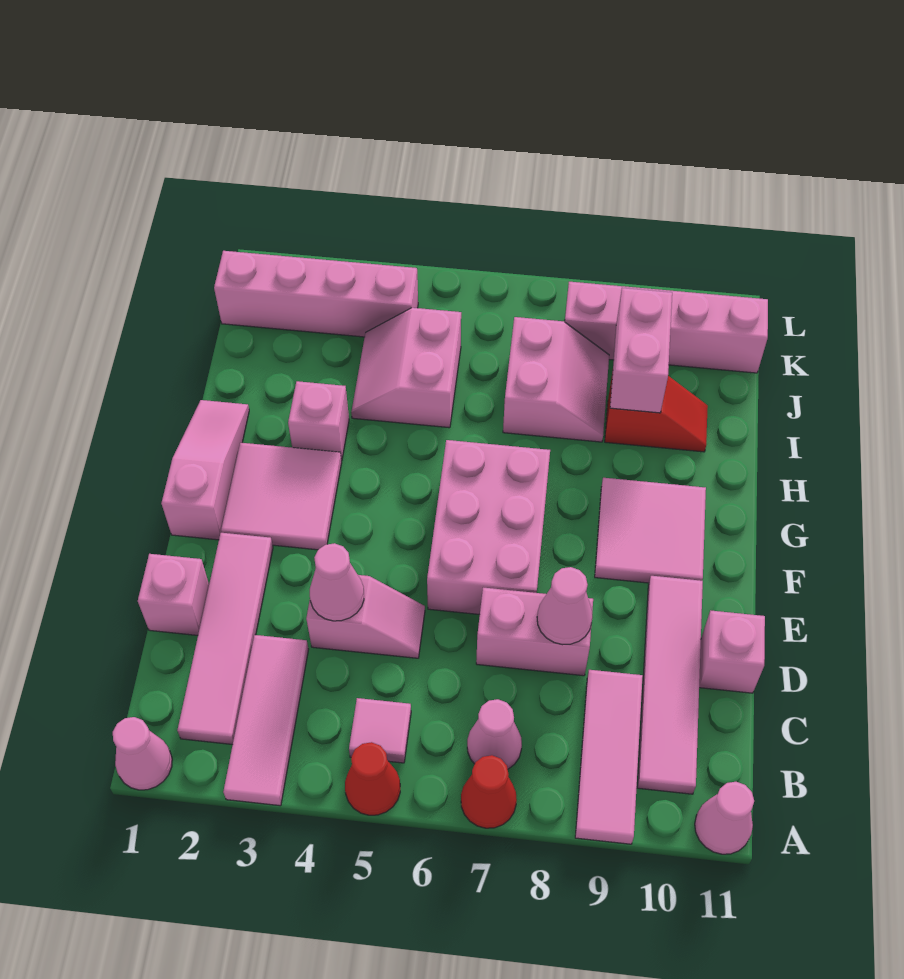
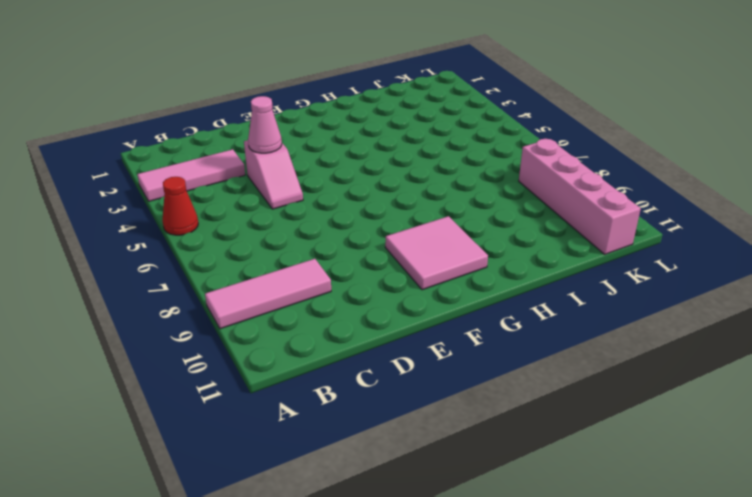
none -> pink 1x1 cone [113,717,172,790]
none -> red 1x1 cone [461,755,517,828]
none -> pink 1x1 cone [695,782,754,854]

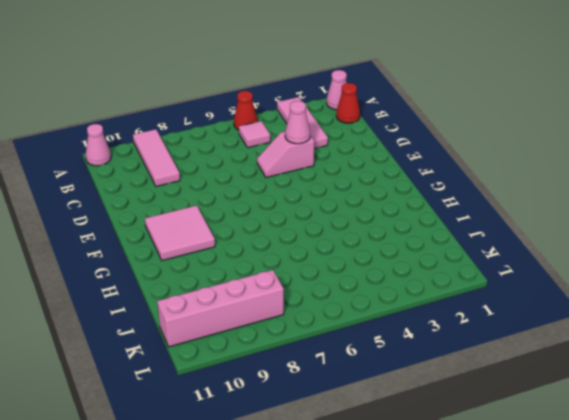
red 1x1 cone [336,83,360,123] -> red 1x1 cone moved to [461,755,517,828]
none -> pink 1x4 tile [177,533,273,745]
none -> pink 1x1 cone [467,699,522,769]
none -> pink 1x4 tile [637,576,703,794]

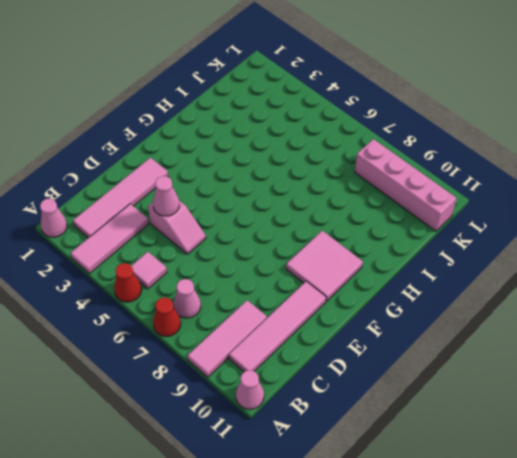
none -> pink 1x1 brick [138,554,209,635]
none -> pink 1x2 brick [476,588,593,676]
none -> pink 1x1 brick [699,610,765,693]

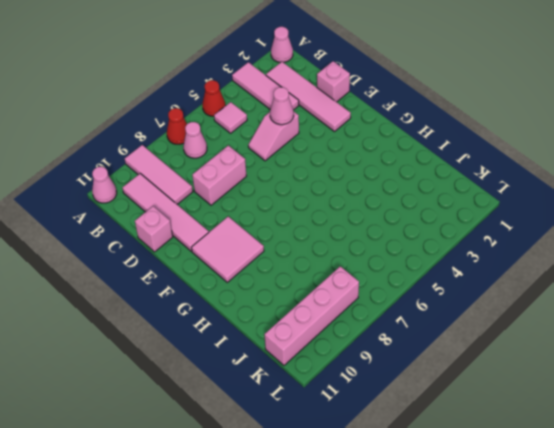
none -> pink 2x3 brick [427,440,550,615]
none -> pink 1x3 slope [161,400,249,540]
none -> pink 2x2 tile [221,443,342,550]

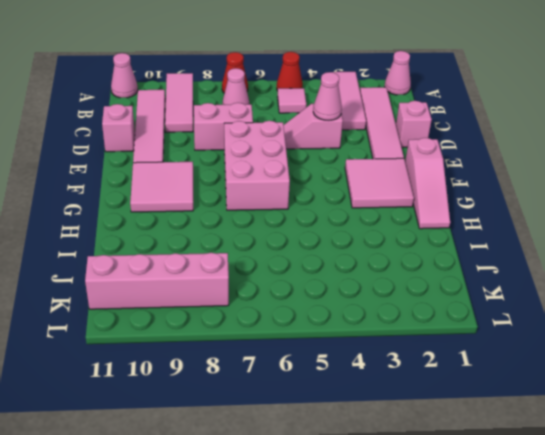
none -> pink 1x1 brick [288,381,349,461]
none -> pink 2x2 slope [351,308,461,428]
none -> pink 2x2 slope [503,317,609,442]

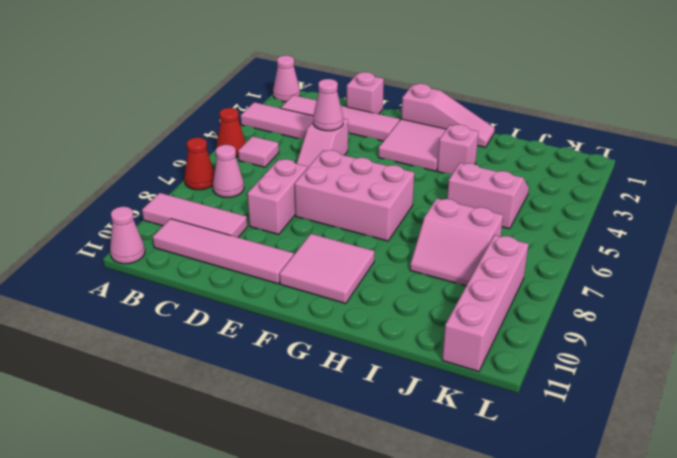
none -> pink 1x1 brick [699,610,765,693]
none -> red 1x2 slope [605,371,708,452]
none -> pink 1x4 brick [214,251,418,337]

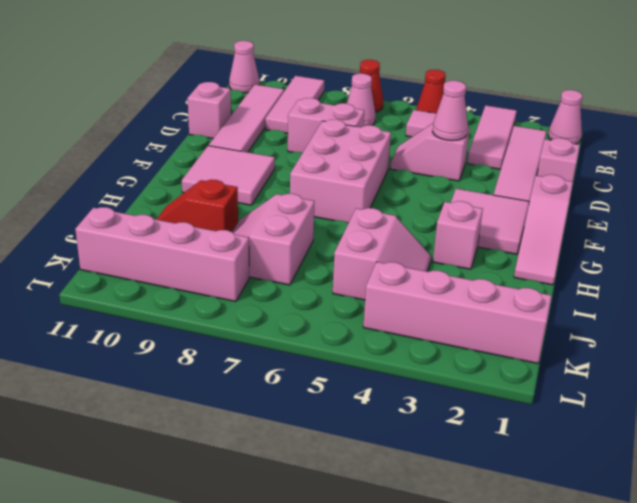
none -> pink 1x1 cone [537,567,592,645]
none -> pink 1x2 brick [610,288,672,413]

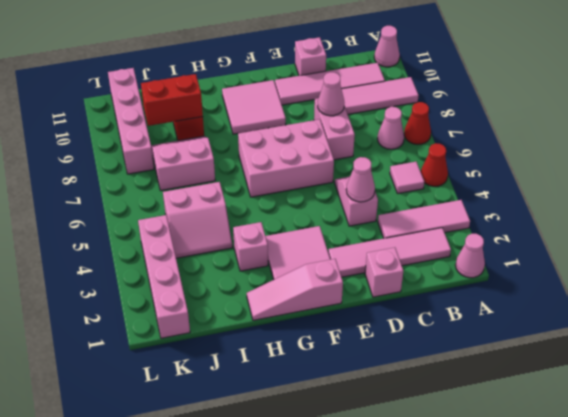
red 1x2 brick [141,74,203,126] -> pink 1x2 brick [610,288,672,413]

